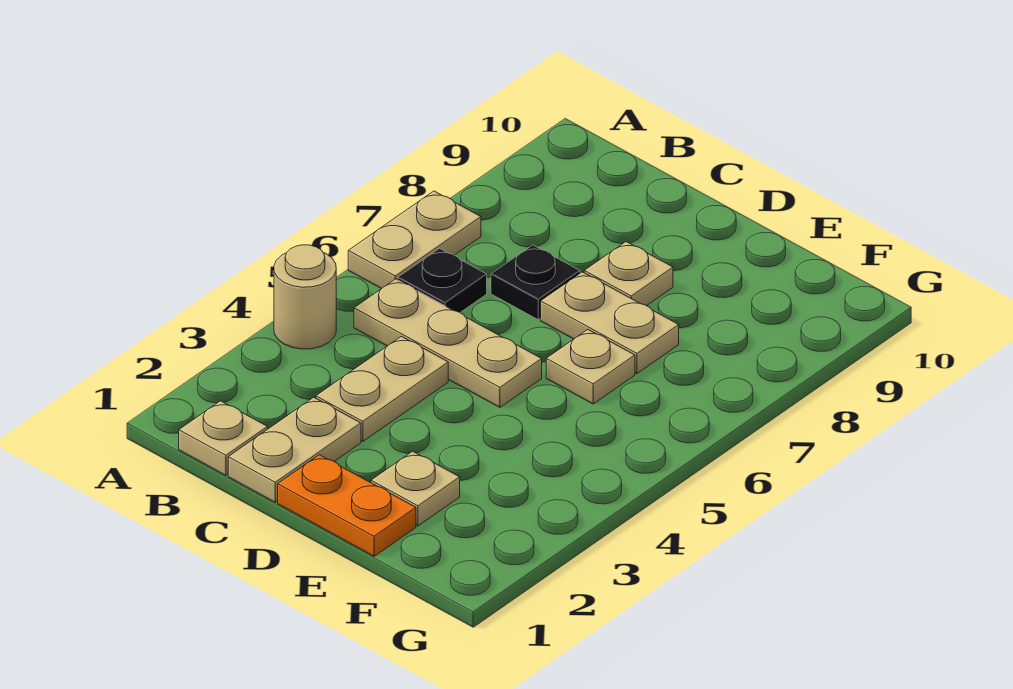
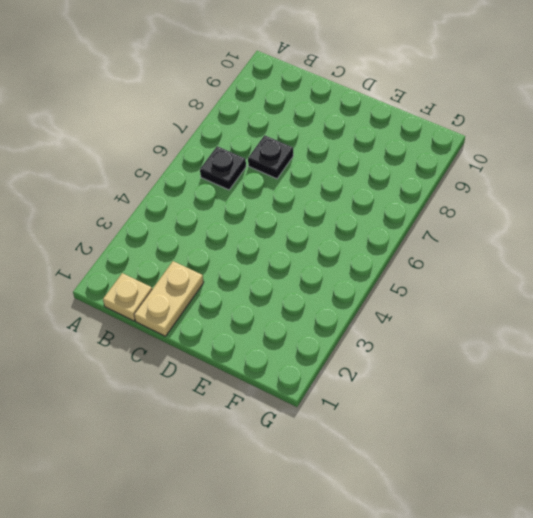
none -> tan 1x1 round brick [274,245,336,349]
none -> tan 1x2 plate [348,191,481,289]
none -> tan 1x3 plate [354,279,542,407]

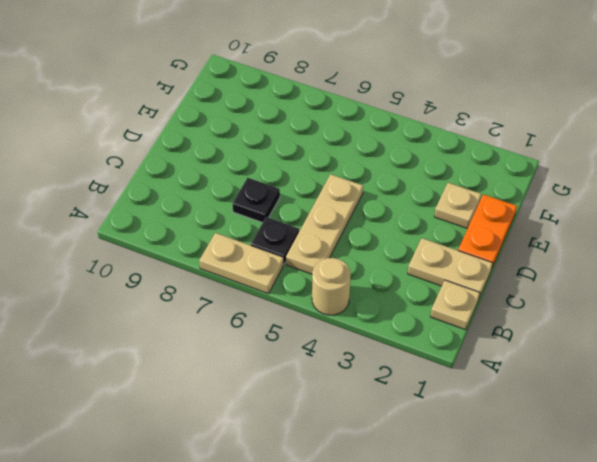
none -> tan 1x2 plate [316,336,448,441]
none -> tan 1x2 plate [541,272,679,373]
none -> tan 1x1 plate [584,242,673,306]

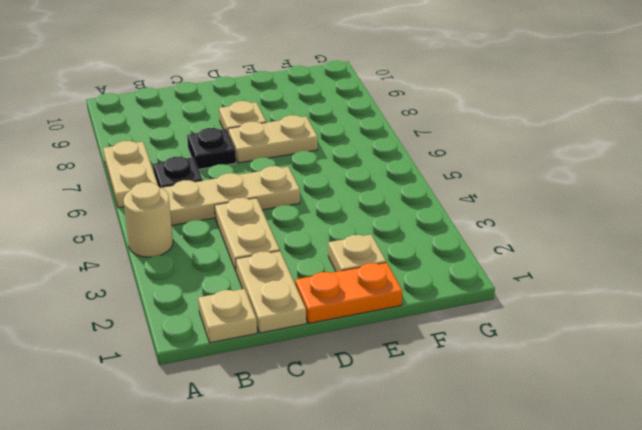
none -> tan 1x1 plate [546,330,635,404]

